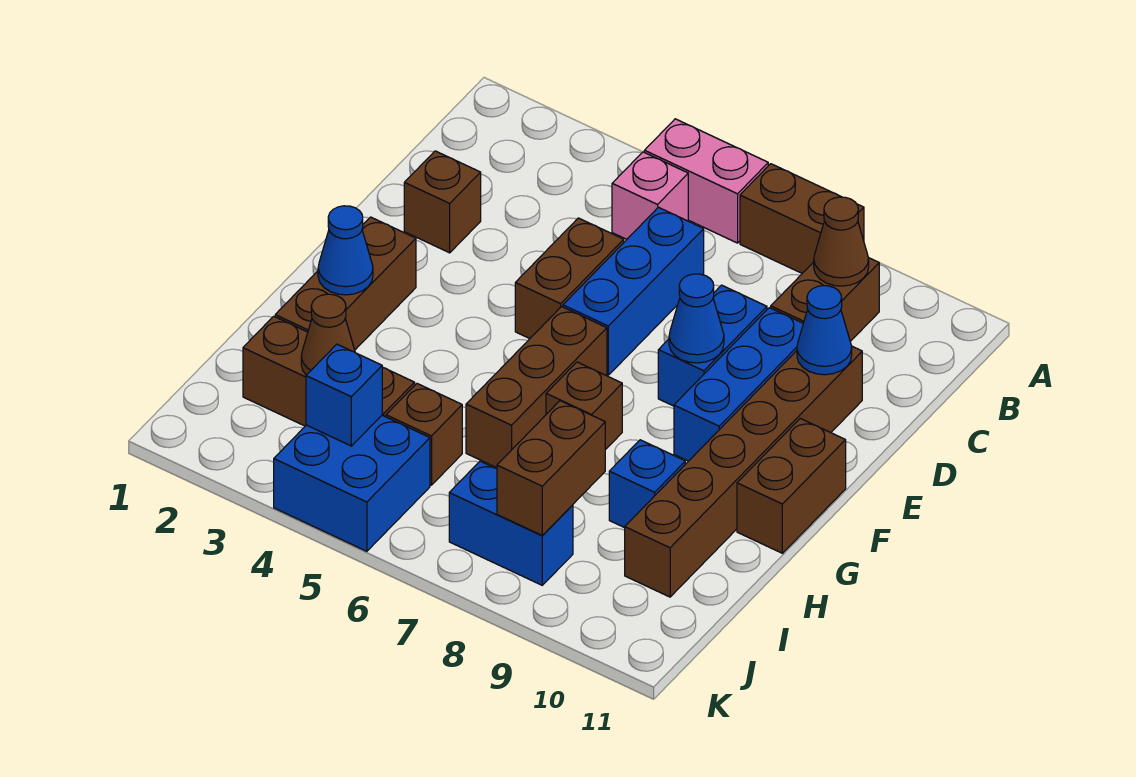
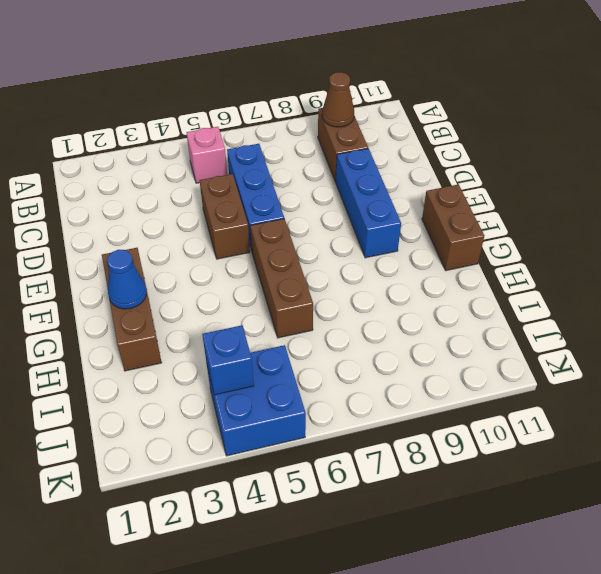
none -> pink 1x2 brick [644,119,768,243]
none -> brown 1x2 brick [740,164,864,273]
none -> brown 1x1 brick [404,151,481,253]

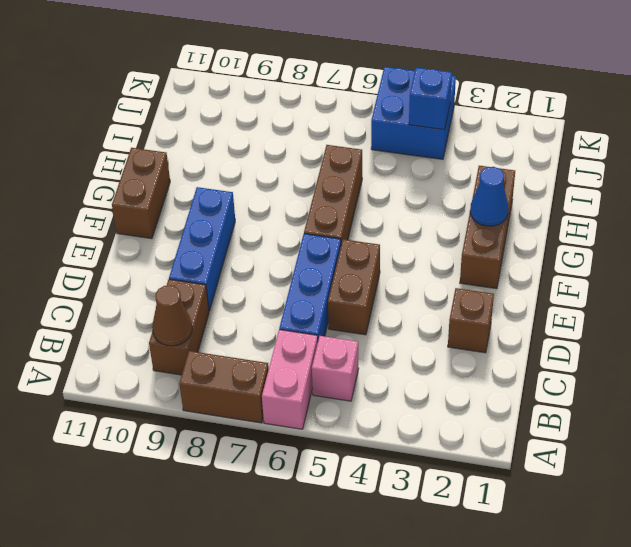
pink 1x2 brick [262,330,318,429] -> pink 1x2 brick turned to [644,119,768,243]
none -> blue 1x2 brick [658,285,767,406]
none -> brown 1x6 brick [625,346,862,597]
none -> brown 1x1 brick [546,362,622,450]

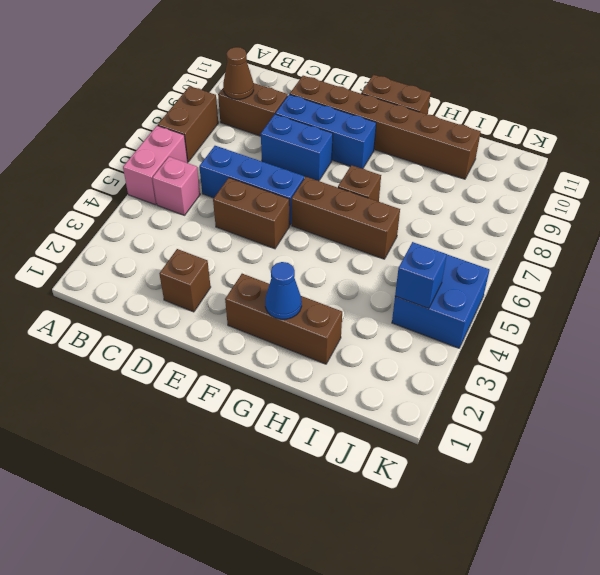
none -> blue 1x1 brick [609,440,685,528]
none -> brown 1x3 brick [243,316,415,426]
none -> brown 1x1 brick [386,384,462,485]

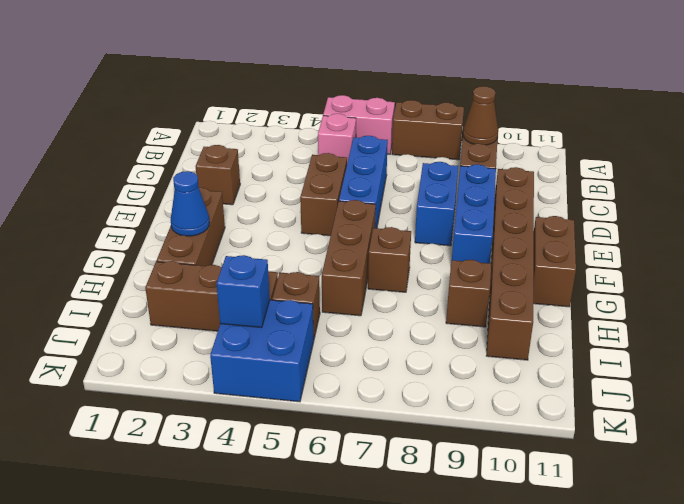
brown 1x1 brick [446,260,491,327] -> blue 1x1 brick [609,440,685,528]
none -> blue 1x2 brick [449,461,573,585]
none -> blue 1x1 cone [797,286,852,375]
none -> blue 1x1 cone [669,274,724,363]

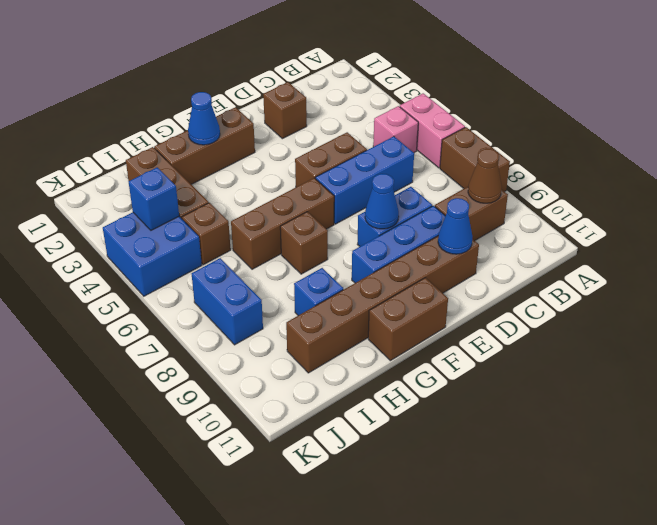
none -> brown 1x1 cone [301,294,355,375]
none -> brown 1x2 brick [497,401,605,536]

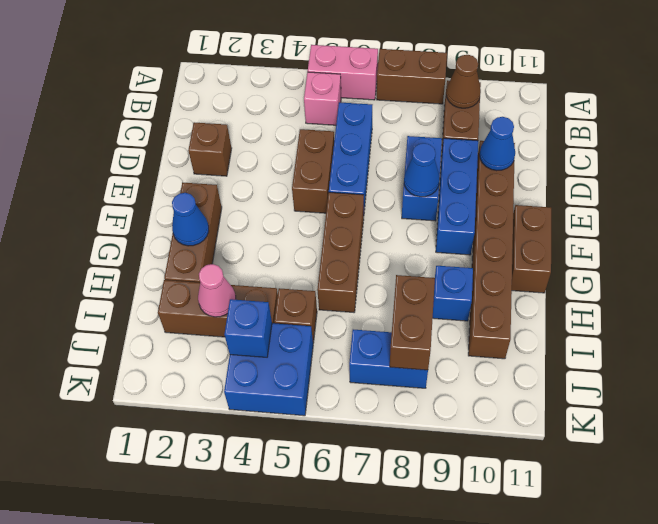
pink 1x1 cone [198,264,236,317] -> brown 1x1 cone [301,294,355,375]
none -> brown 1x1 brick [546,362,622,450]

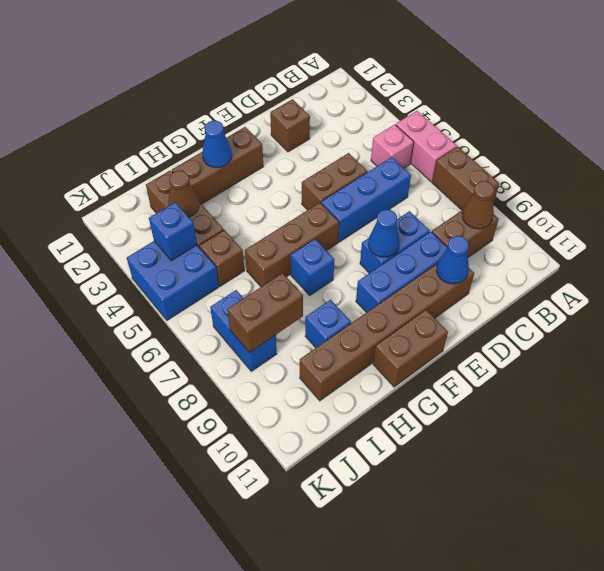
blue 1x1 brick [291,239,334,295] -> brown 1x1 brick [546,362,622,450]

